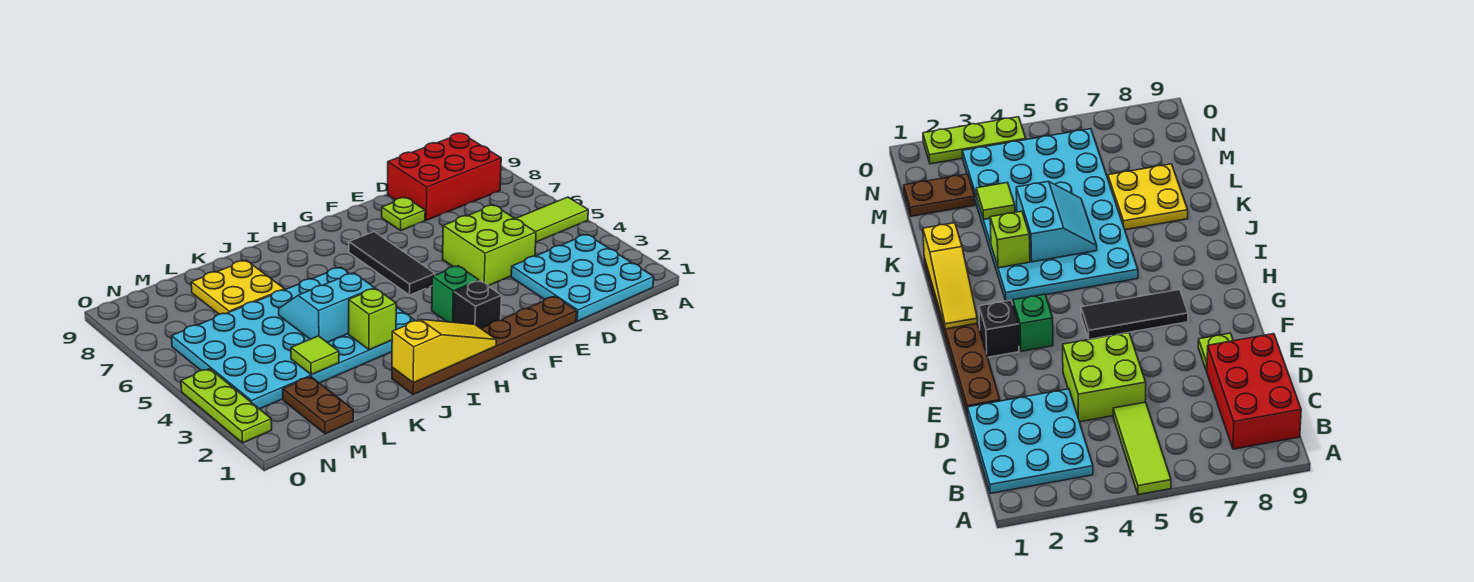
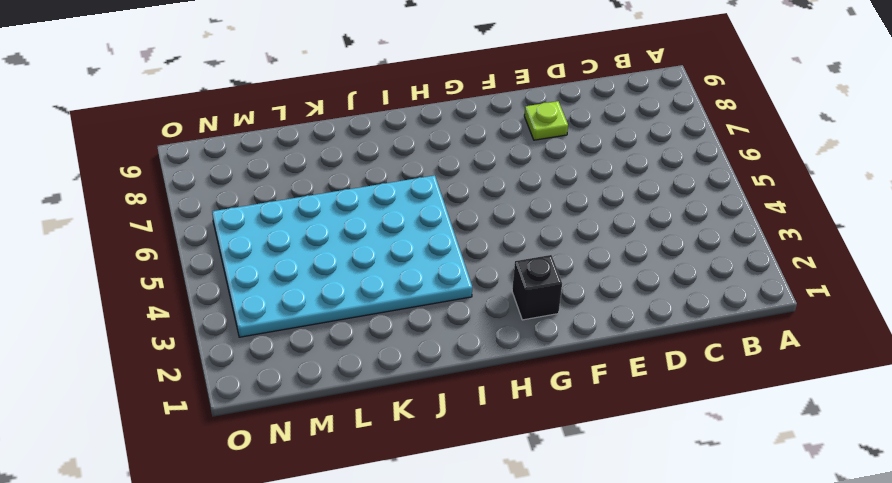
none -> lime 1x3 tile [516,197,588,242]
none -> cyan 3x3 plate [511,234,654,321]
none -> red 2x3 brick [388,133,501,220]

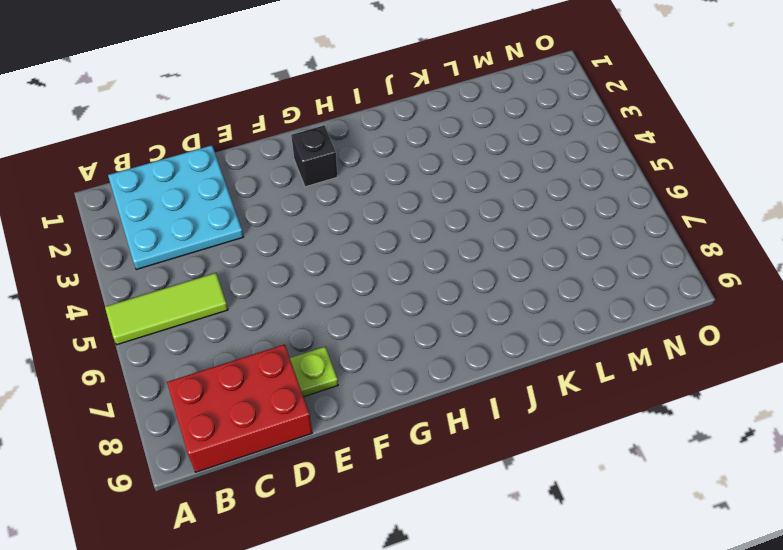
none -> lime 2x2 brick [443,205,536,286]
none -> brown 1x6 plate [392,296,577,395]
none -> green 1x1 brick [432,266,479,322]

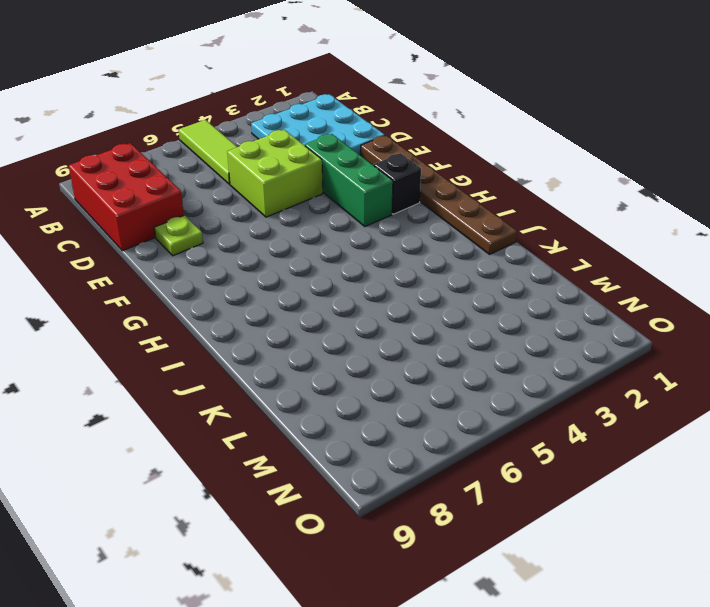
green 1x3 brick [305,134,393,227] -> green 1x1 brick [432,266,479,322]
none -> black 1x3 tile [349,232,435,295]
none -> cyan 4x6 plate [172,267,415,409]
none -> yellow 2x2 plate [191,260,285,314]

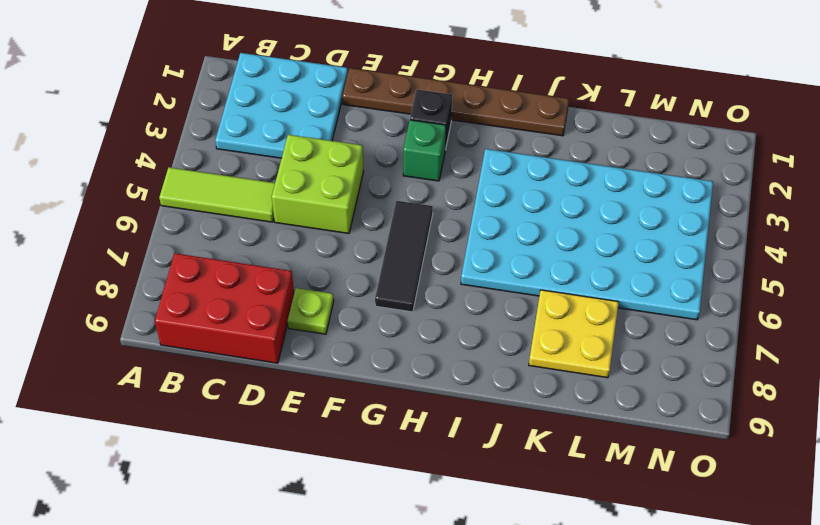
none -> brown 1x2 plate [283,377,353,434]
none -> lime 1x3 plate [181,369,272,443]
none -> yellow 1x3 slope [392,319,496,383]

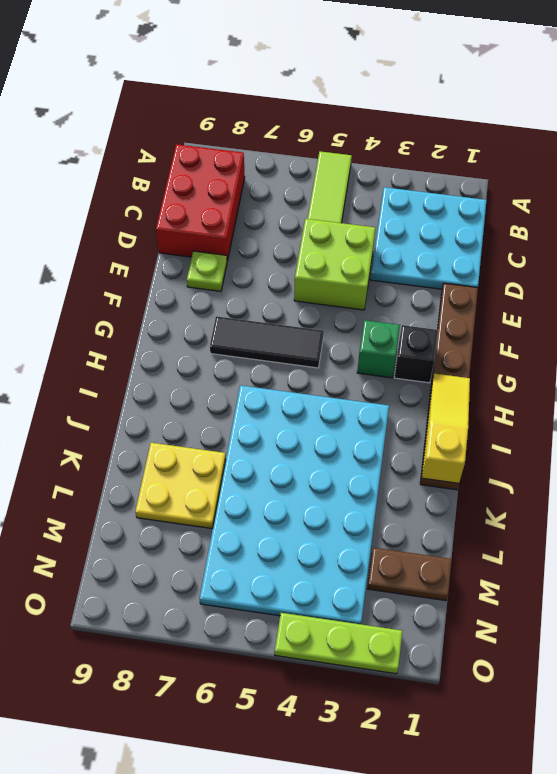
none -> lime 1x1 brick [349,288,396,350]
none -> cyan 2x2 slope [279,273,375,342]
none -> lime 1x1 tile [291,336,339,374]

